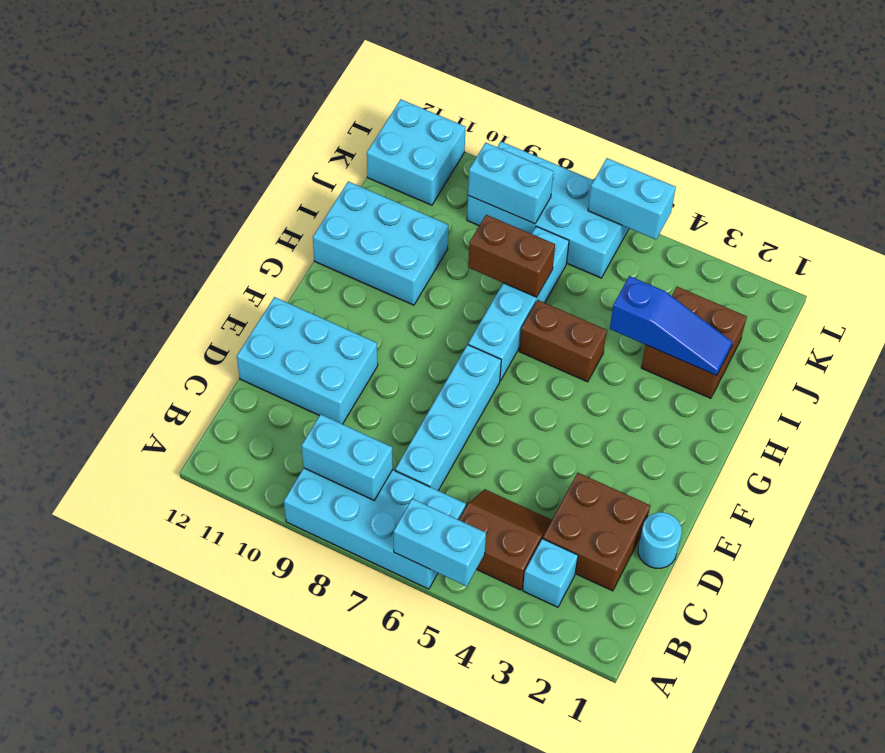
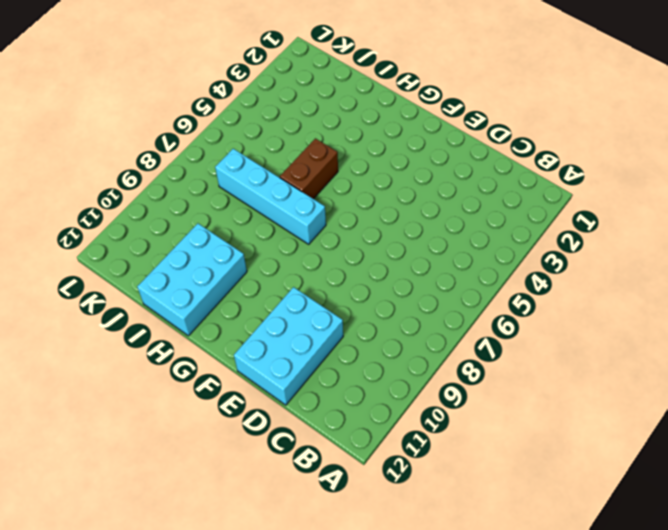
none -> cyan 2x4 brick [284,468,466,589]
none -> cyan 1x1 brick [523,539,578,607]
none -> brown 2x2 slope [459,489,552,590]

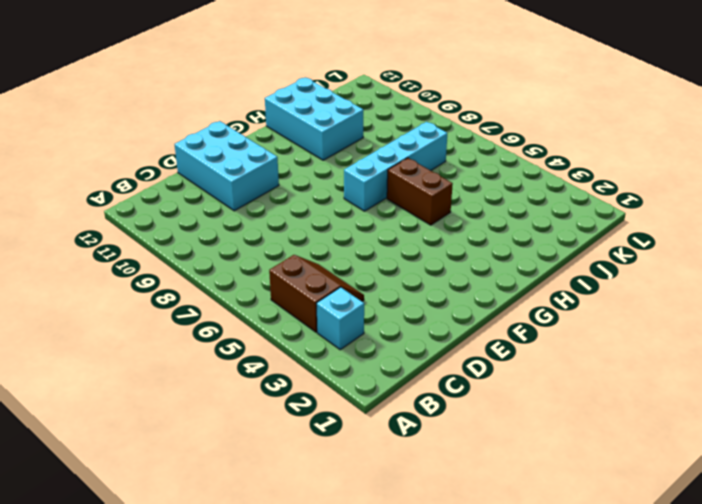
none -> cyan 2x4 brick [284,468,466,589]
none -> brown 2x2 brick [543,473,650,591]
none -> cyan 1x4 brick [395,345,501,491]

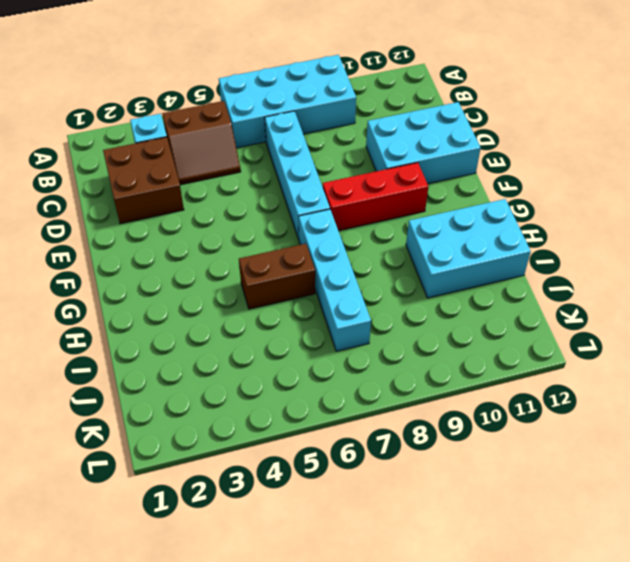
red 1x3 brick [323,163,428,231] -> none
none -> cyan 1x1 round brick [638,512,682,568]
none -> brown 2x2 brick [641,287,747,398]
none -> cyan 2x4 brick [467,142,629,278]

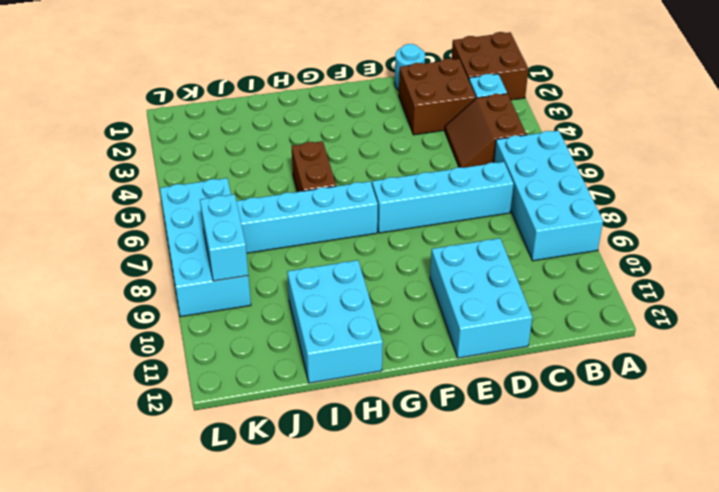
brown 2x2 brick [452,32,528,100] -> brown 2x2 brick moved to [641,287,747,398]
none -> cyan 2x2 brick [367,100,466,205]
none -> cyan 1x2 brick [394,499,486,586]
none -> cyan 1x2 brick [302,414,393,500]

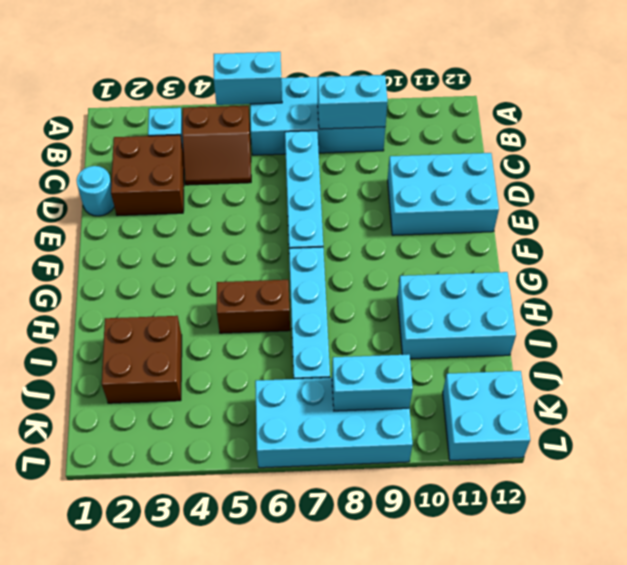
none -> blue 1x3 slope [610,276,732,376]
none -> brown 1x2 brick [468,215,555,297]
none -> cyan 1x2 brick [588,158,676,239]

